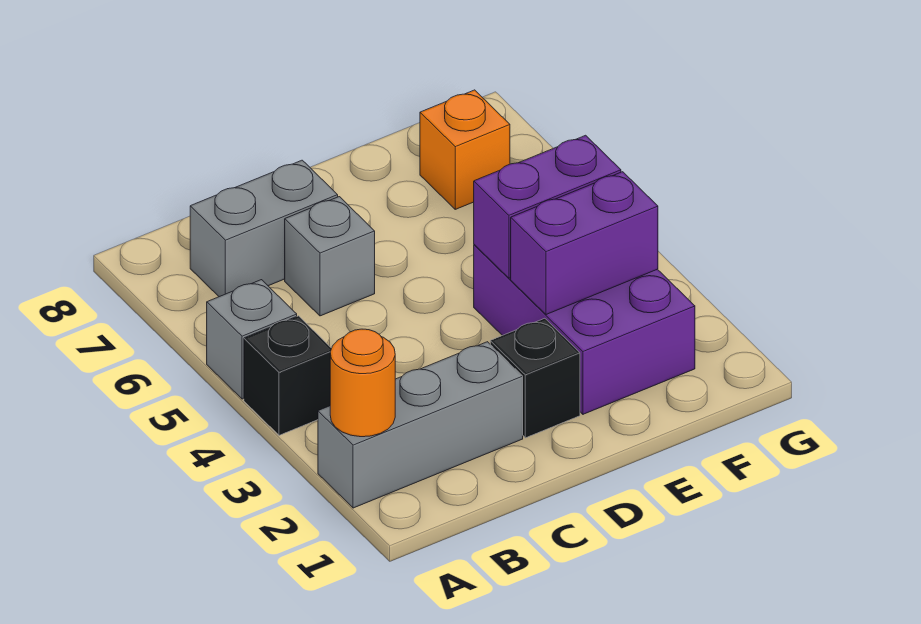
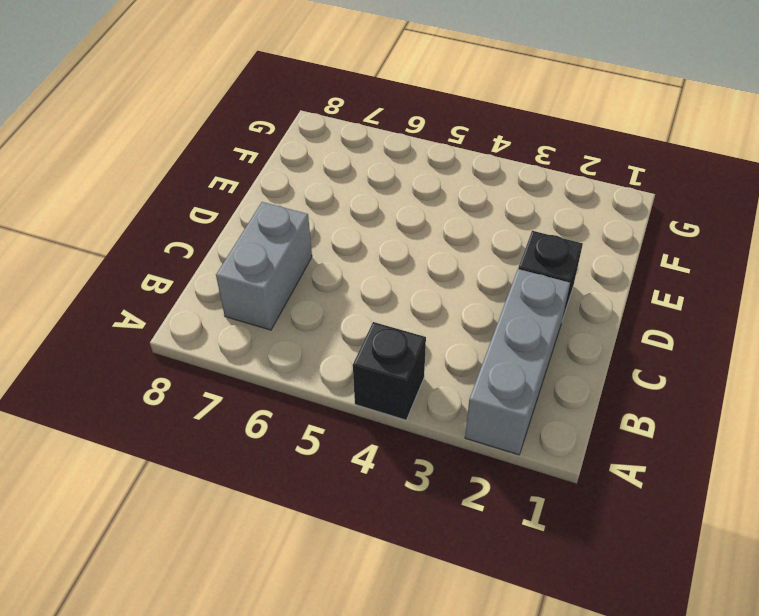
none -> grey 1x1 brick [207,280,297,399]
none -> grey 1x1 brick [285,197,375,316]

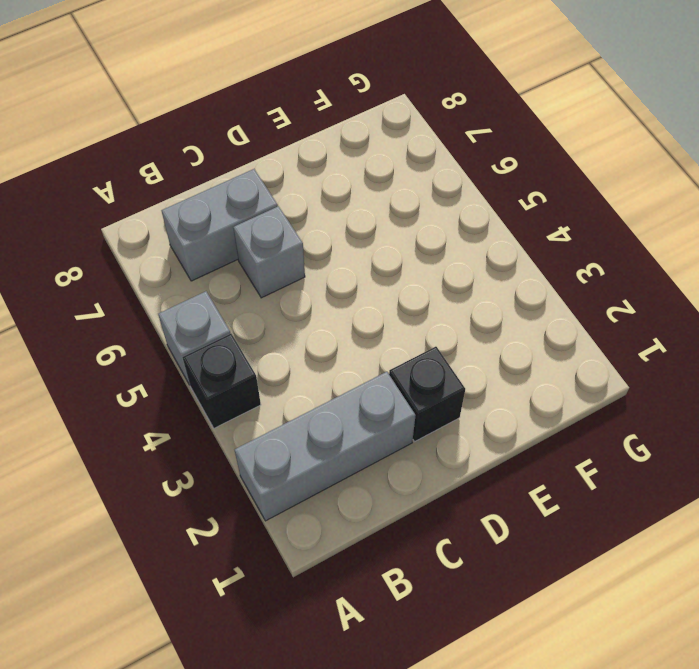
none -> purple 2x3 brick [474,245,695,414]
none -> orange 1x1 brick [420,90,510,209]

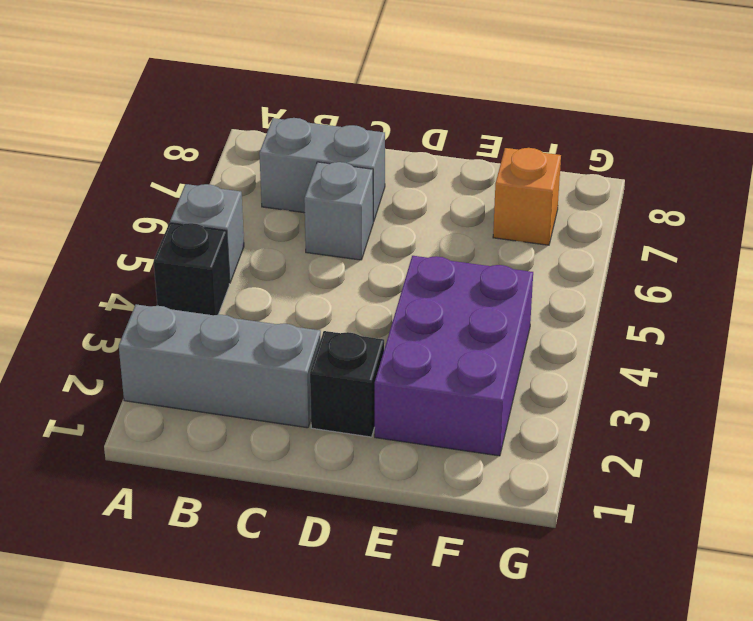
none -> orange 1x1 round brick [330,329,395,437]
none -> purple 1x2 brick [511,172,658,315]

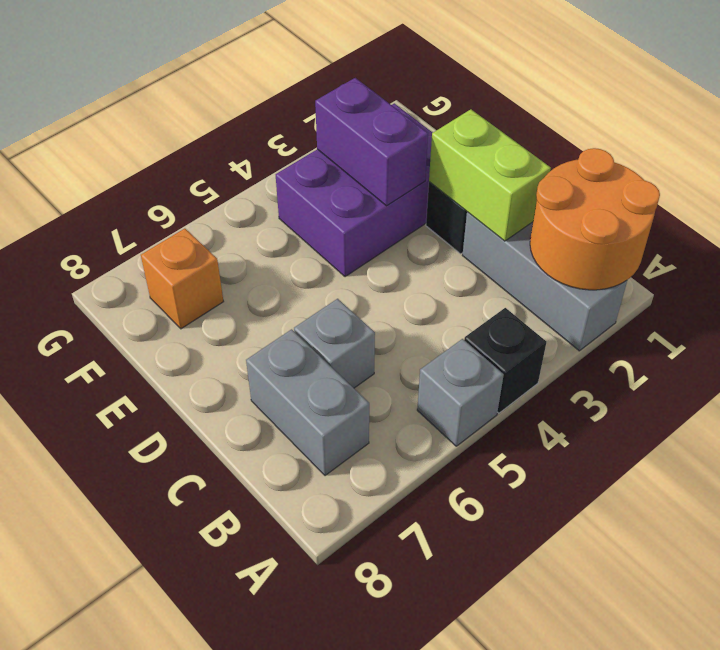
orange 2x2 round brick [530,148,660,290] -> orange 1x1 round brick [330,329,395,437]
lime 1x2 brick [429,109,551,241] -> none
none -> purple 1x2 brick [474,135,621,278]

